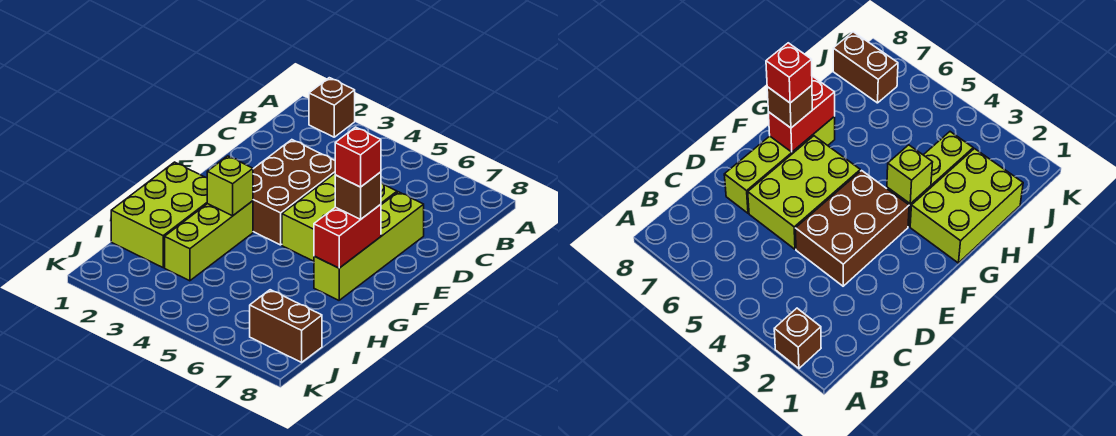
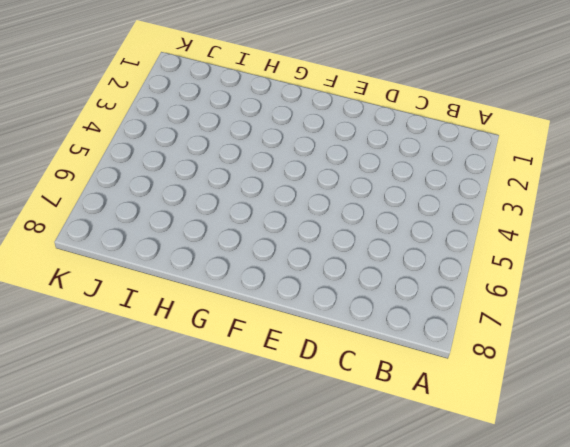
none -> brown 1x1 brick [309,78,355,137]
none -> brown 2x3 brick [253,140,335,245]

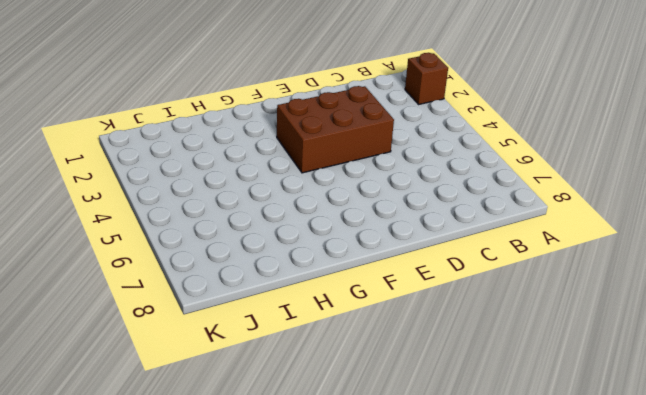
none -> lime 2x3 brick [282,174,397,261]
none -> lime 1x4 brick [314,192,424,300]

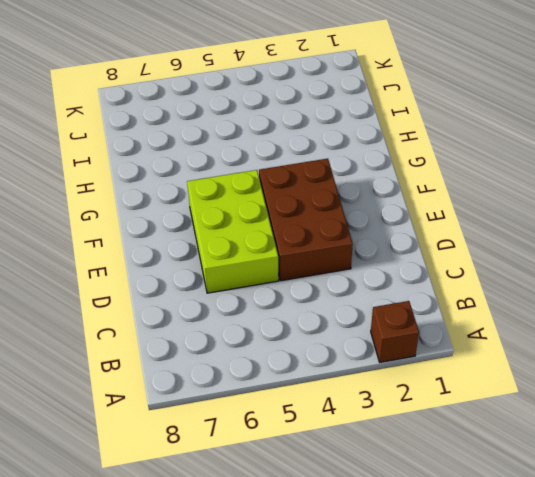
none -> lime 1x4 brick [314,192,424,300]
none -> lime 2x3 brick [111,162,207,267]

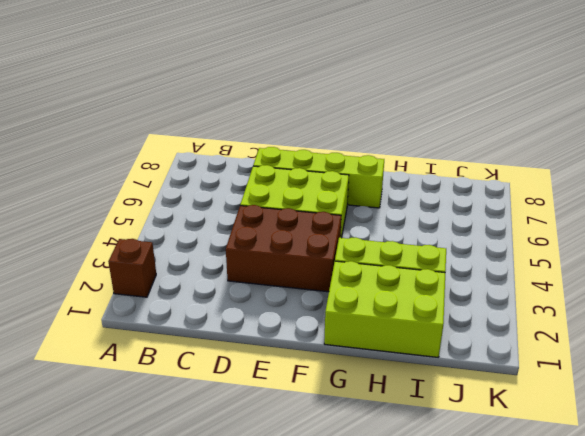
none -> brown 1x2 brick [250,290,322,362]
none -> red 1x2 brick [314,204,381,268]

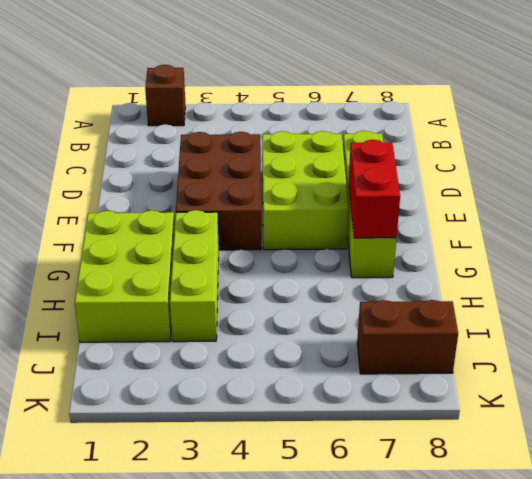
none -> lime 1x1 brick [207,156,253,216]
none -> brown 1x1 brick [335,172,381,219]

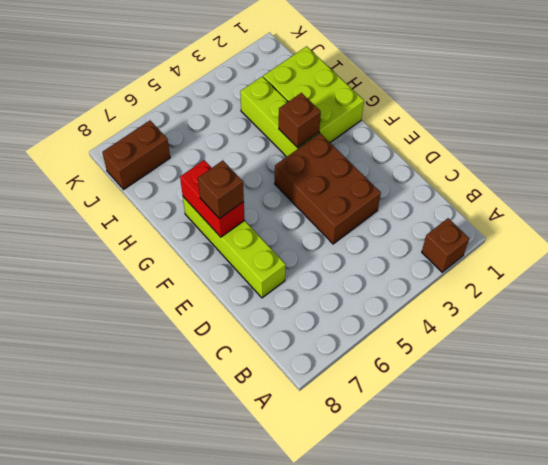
brown 1x1 brick [279,93,321,147] -> lime 1x1 brick [207,156,253,216]
none -> lime 2x3 brick [282,174,397,261]
none -> red 1x1 brick [335,127,381,187]

